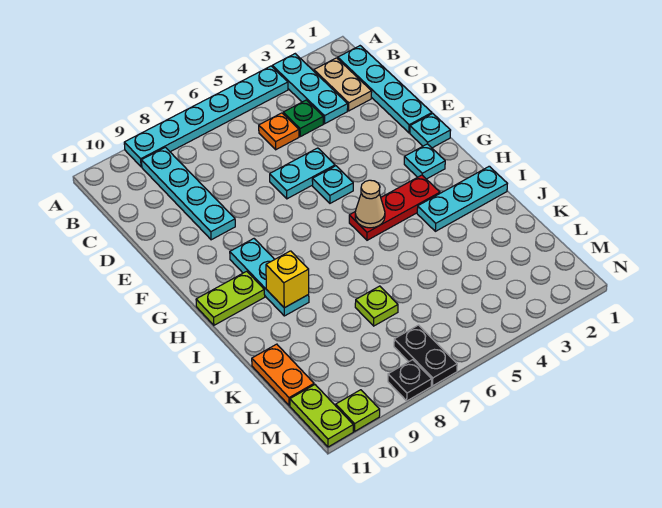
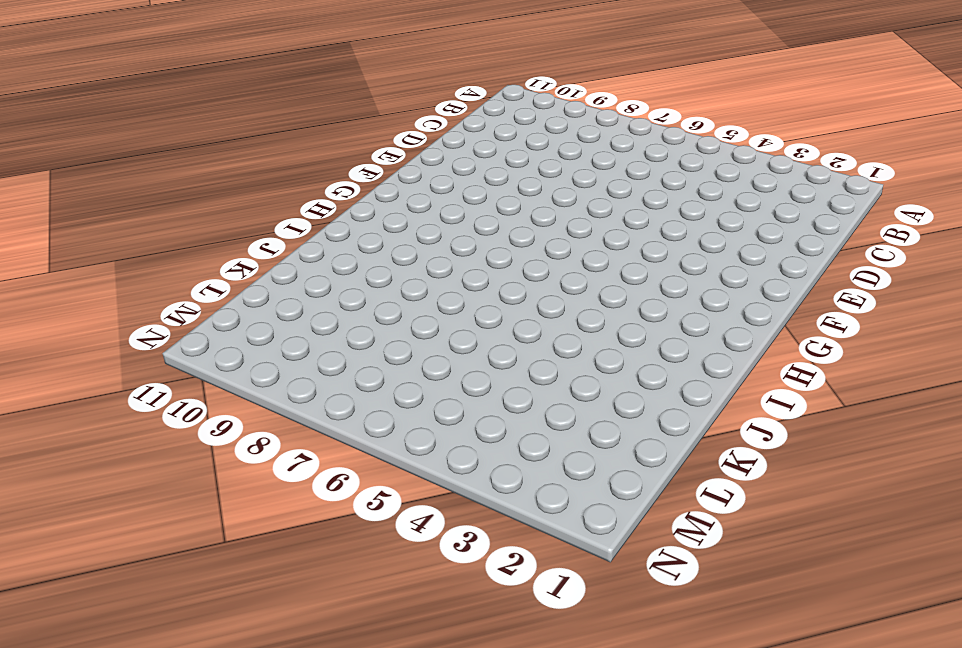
none -> cyan 1x3 plate [272,54,348,124]
none -> cyan 1x6 plate [124,66,288,167]
none -> cyan 1x4 plate [338,46,432,133]

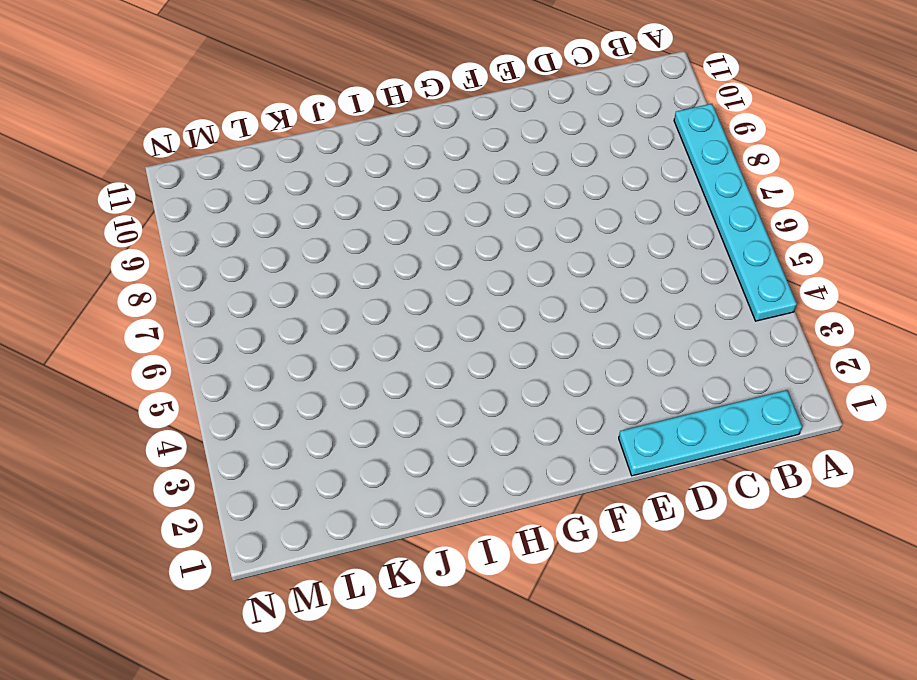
none -> cyan 1x3 plate [272,54,348,124]
none -> tan 1x2 plate [314,58,372,111]
none -> cyan 1x4 plate [141,147,235,240]

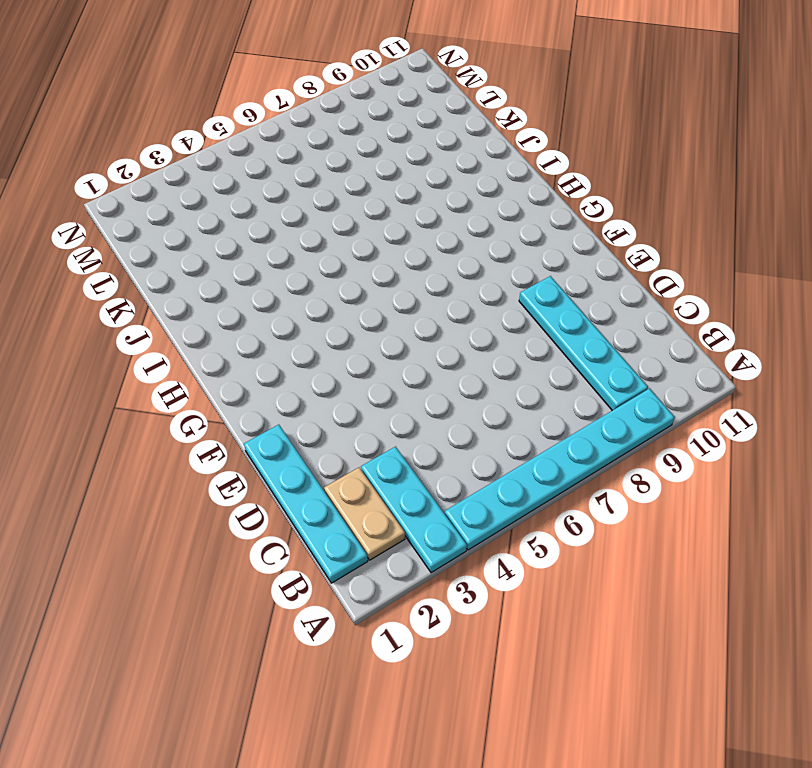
none -> green 1x1 plate [283,100,323,137]
none -> orange 1x1 plate [259,113,299,150]
none -> cyan 1x2 plate [270,148,335,199]

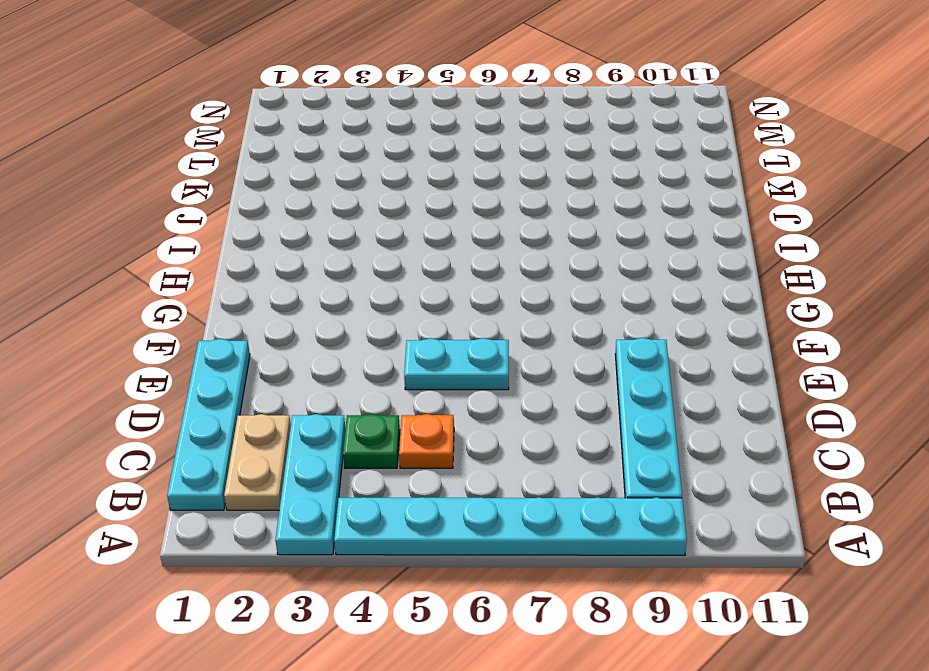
none -> cyan 1x1 plate [410,114,451,148]
none -> cyan 1x1 plate [312,166,353,203]
none -> cyan 1x1 plate [404,144,445,179]

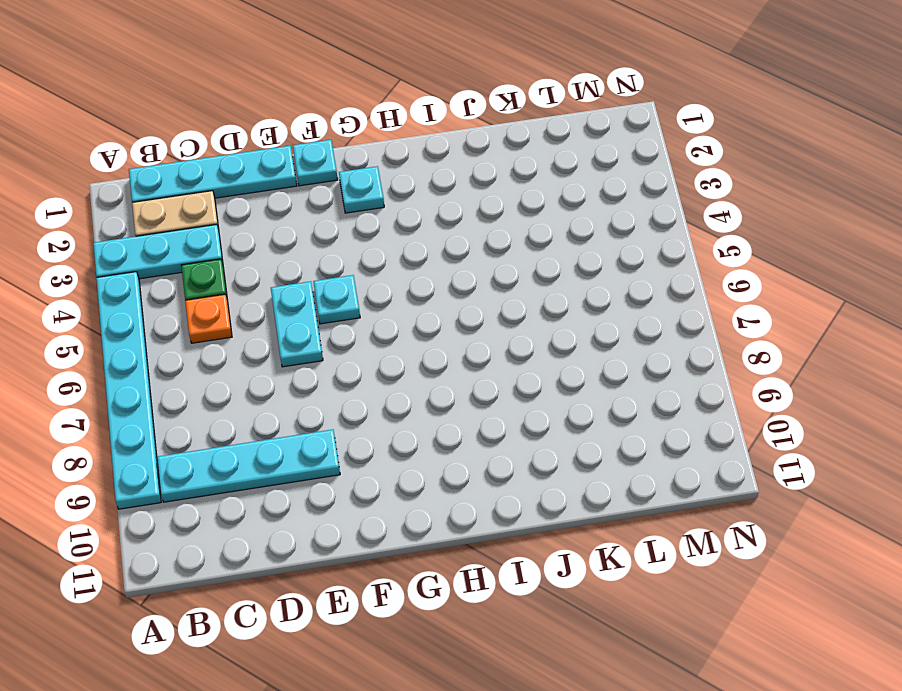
none -> cyan 1x3 plate [230,239,309,316]
none -> red 1x3 plate [349,175,440,240]
none -> lime 1x2 plate [196,271,265,325]

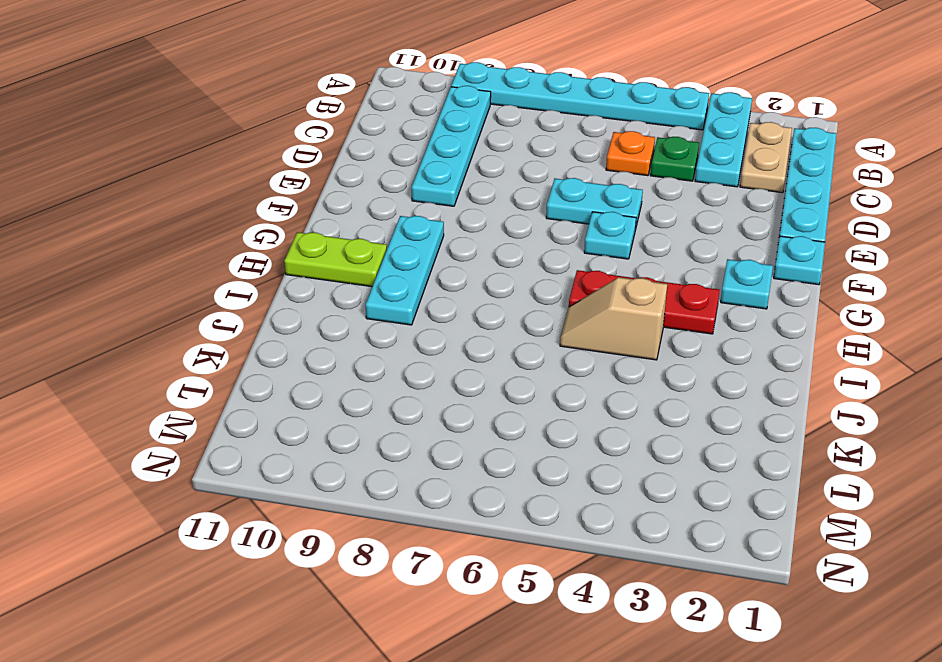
tan 1x2 slope [560,277,667,360] -> none
none -> cyan 1x3 plate [417,166,507,231]
none -> lime 1x1 plate [355,286,398,326]
none -> orange 1x2 plate [252,344,314,406]

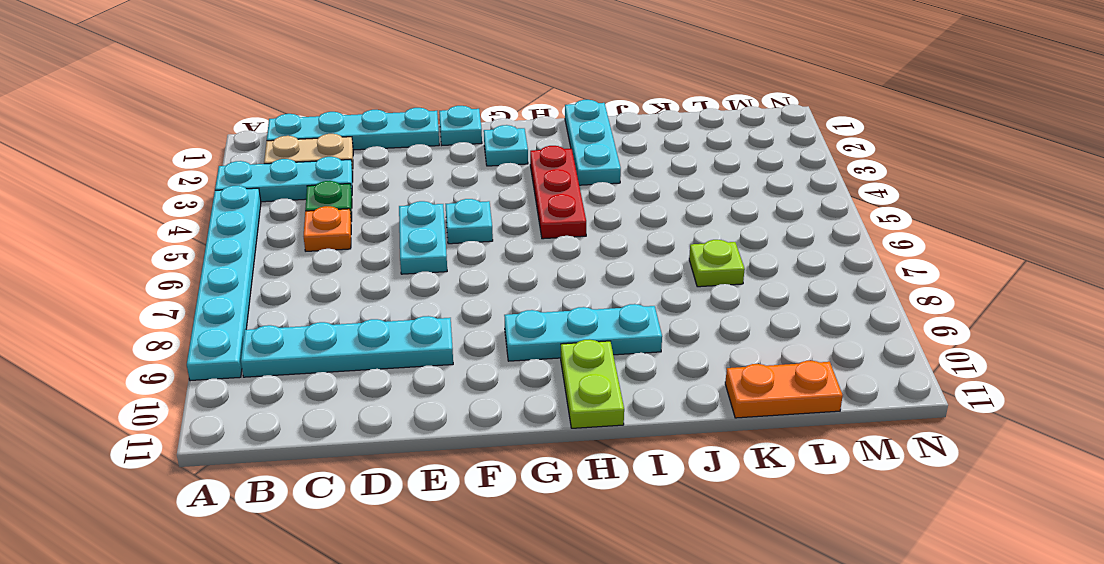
none -> black 1x2 plate [394,325,457,386]
none -> lime 1x2 plate [290,385,353,447]
none -> black 1x1 plate [388,360,432,401]

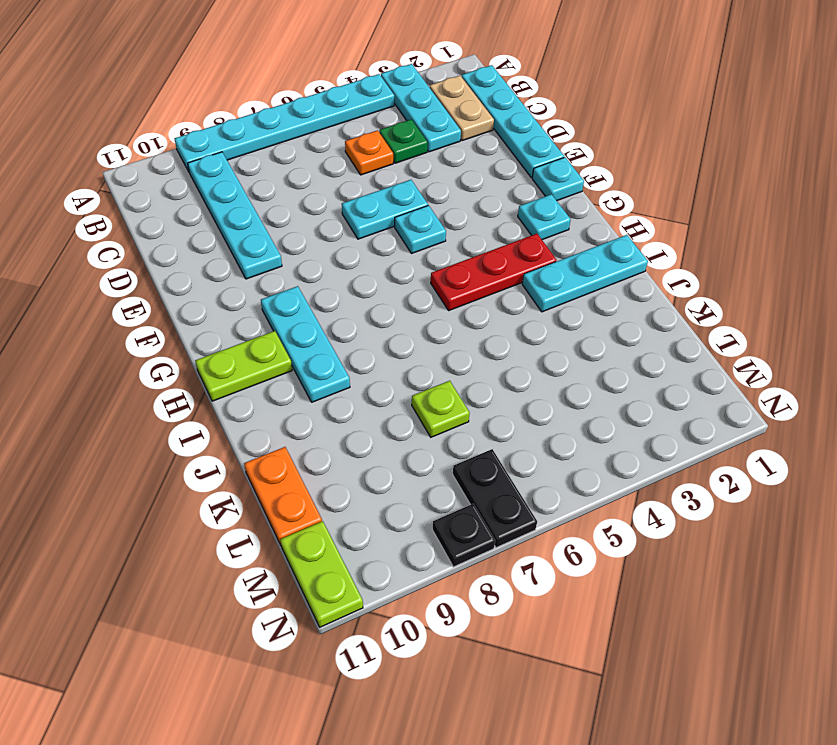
none -> lime 1x1 plate [336,390,380,432]
none -> tan 1x1 cone [355,180,385,228]
none -> yellow 1x1 brick [266,251,309,308]

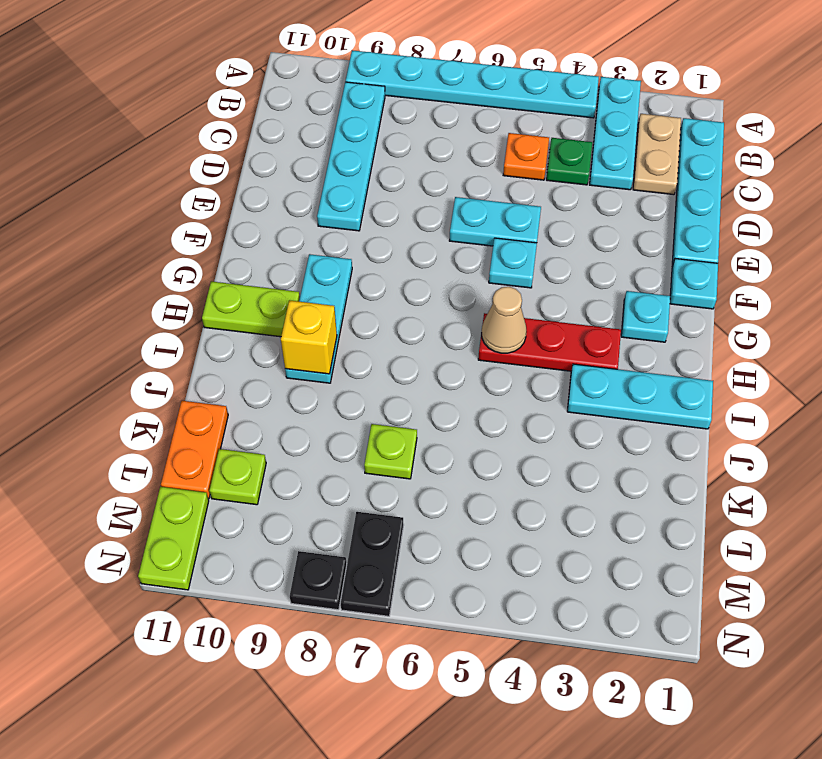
lime 1x1 plate [209,449,266,505] -> lime 1x1 plate moved to [336,390,380,432]

